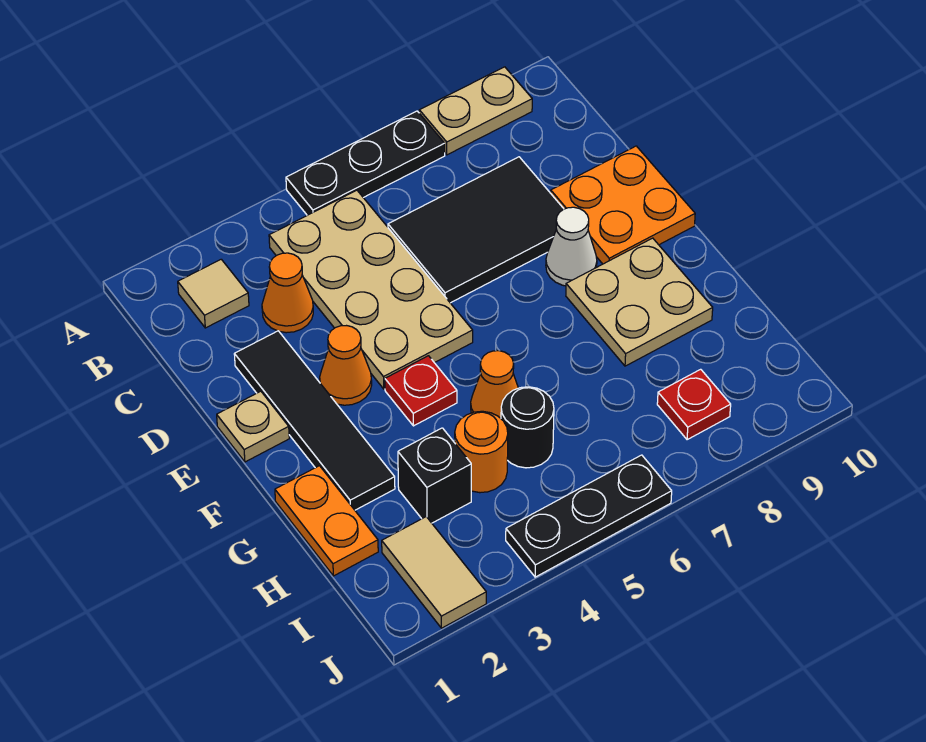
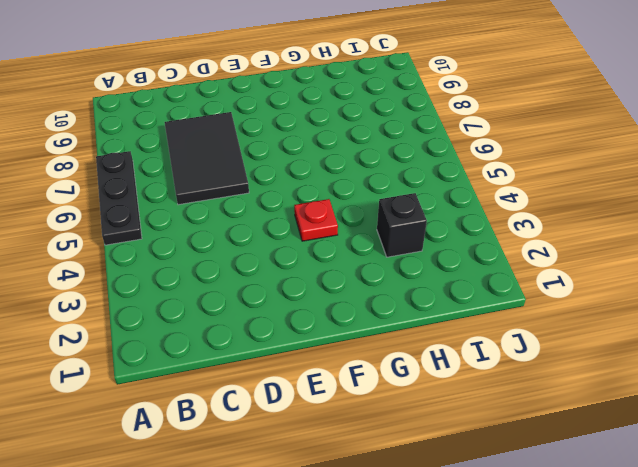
none -> tan 1x2 plate [419,67,532,155]
none -> tan 1x1 tile [178,259,249,328]
none -> tan 2x4 plate [269,190,473,389]

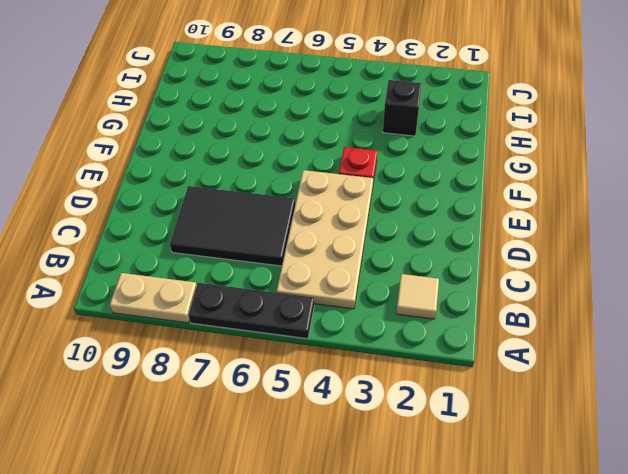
none -> orange 1x1 cone [262,253,313,333]
none -> black 1x4 tile [234,331,395,510]
none -> orange 2x2 plate [551,146,695,264]

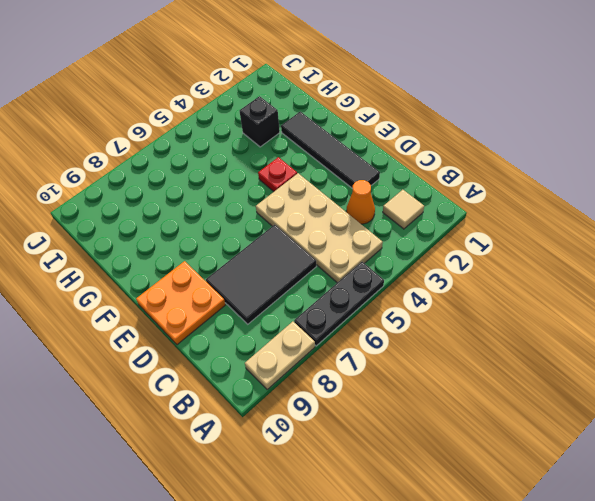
none -> tan 1x1 plate [217,391,289,462]
none -> orange 1x1 cone [320,326,372,405]
none -> white 1x1 cone [546,207,597,286]

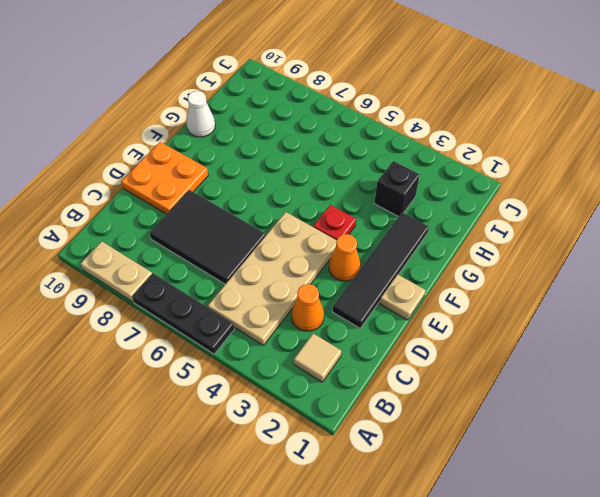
white 1x1 cone [186,91,215,137] -> white 1x1 cone moved to [546,207,597,286]
none -> tan 2x2 plate [566,238,713,366]
none -> orange 1x2 plate [275,466,378,576]
none -> orange 1x1 cone [471,351,518,418]

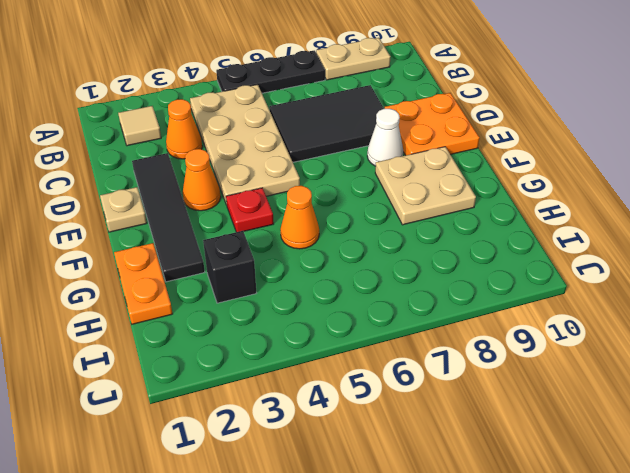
none -> orange 1x1 round brick [455,411,508,493]
none -> black 1x1 round brick [501,387,554,468]
none -> tan 1x2 tile [382,517,486,628]

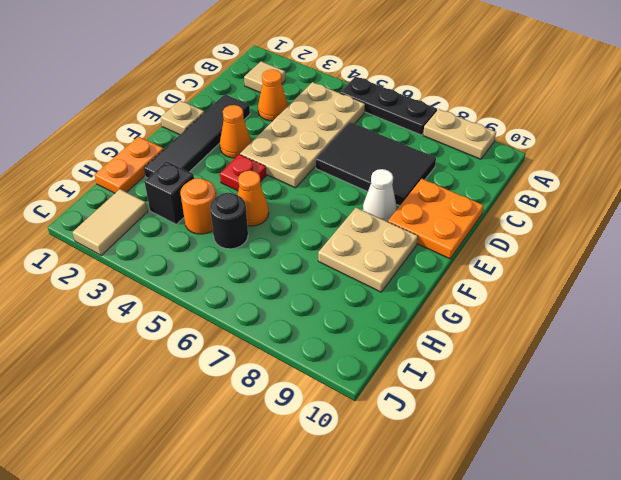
none -> red 1x1 plate [657,369,731,440]
none -> black 1x3 plate [506,455,672,577]

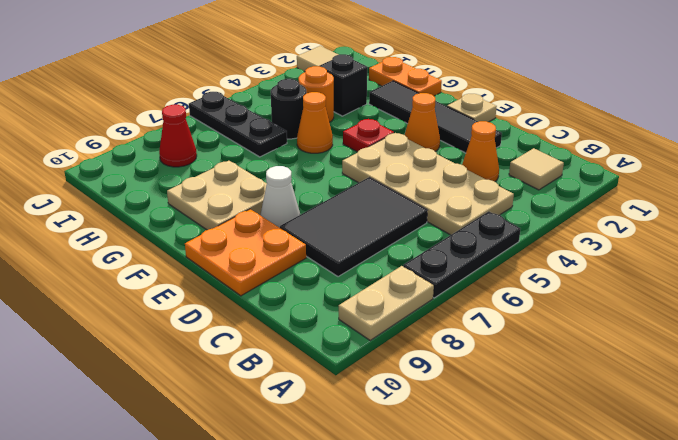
black 1x3 plate [189,92,287,157] -> black 1x3 plate turned to [506,455,672,577]
red 1x1 cone [159,105,197,167] -> red 1x1 plate [657,369,731,440]

